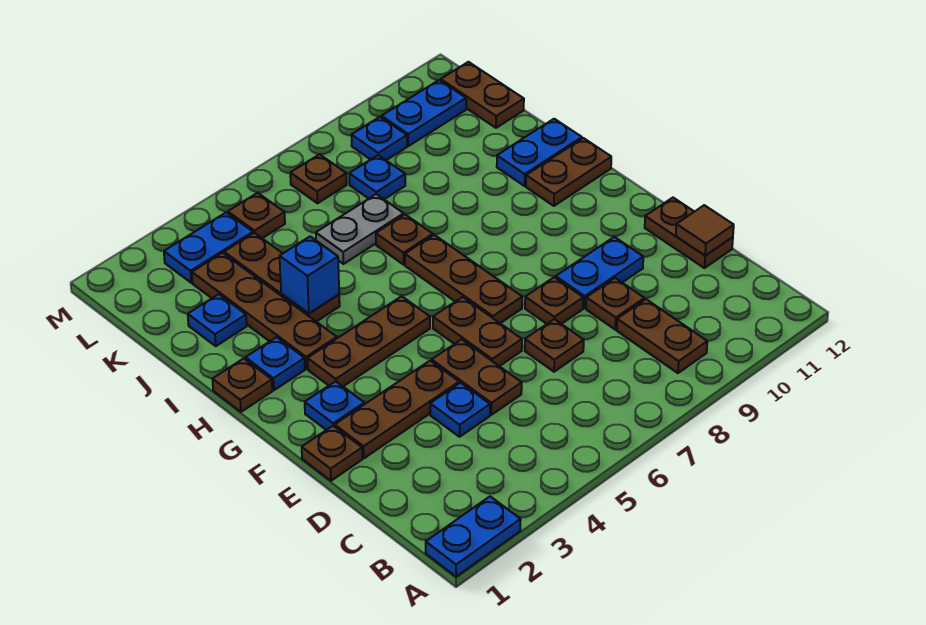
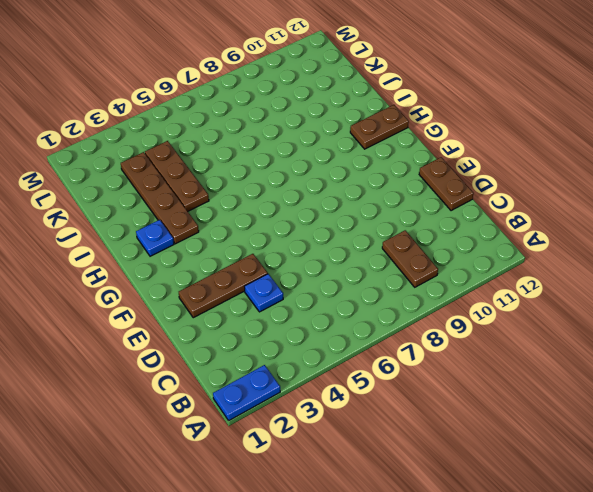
none -> brown 1x2 plate [432,339,522,415]
none -> brown 1x1 plate [525,319,584,372]
none -> brown 1x1 plate [586,278,644,329]
none -> brown 1x1 plate [302,426,362,481]

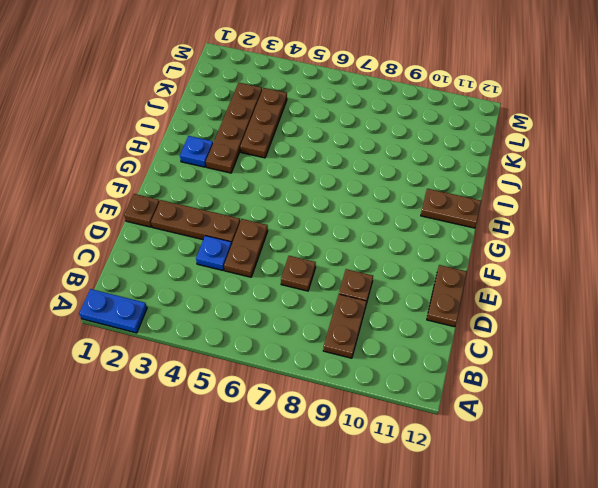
none -> brown 1x2 plate [433,297,522,366]
none -> brown 1x1 plate [525,277,583,324]
none -> blue 1x2 plate [556,237,643,308]
none -> blue 1x1 plate [305,381,364,430]

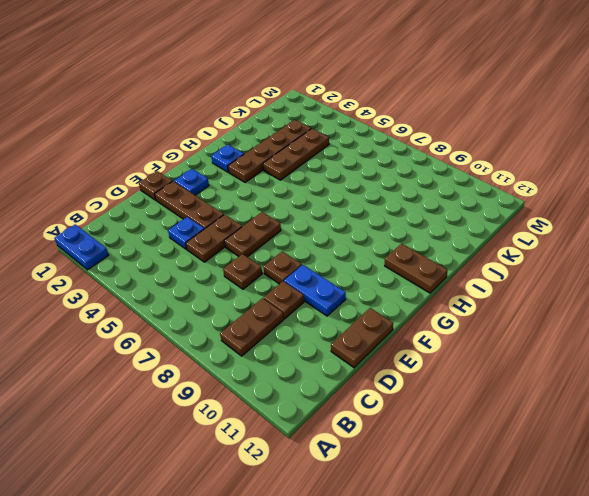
none -> brown 1x3 plate [405,235,522,323]
none -> brown 1x3 plate [307,296,430,386]
none -> brown 1x1 plate [212,359,272,412]
none -> brown 1x1 plate [376,215,433,265]

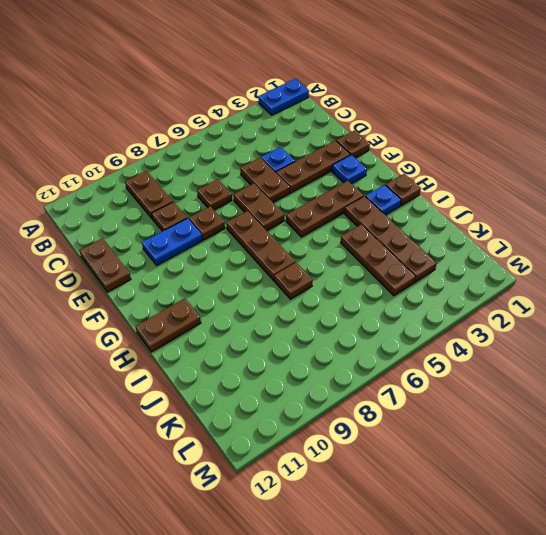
none -> blue 1x2 plate [497,119,582,186]
none -> blue 1x1 plate [188,294,247,346]
none -> grey 1x2 plate [316,194,404,264]
none -> blue 1x1 plate [349,155,405,199]

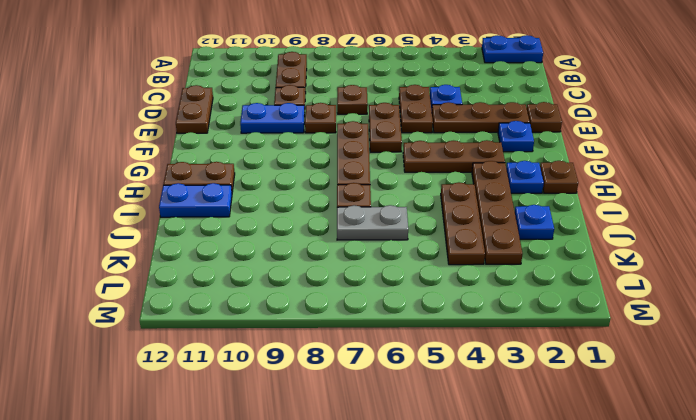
none -> blue 1x1 plate [349,155,405,199]
none -> brown 1x2 plate [441,62,524,128]
none -> blue 1x2 plate [164,212,253,283]
none -> brown 1x1 plate [228,193,285,238]

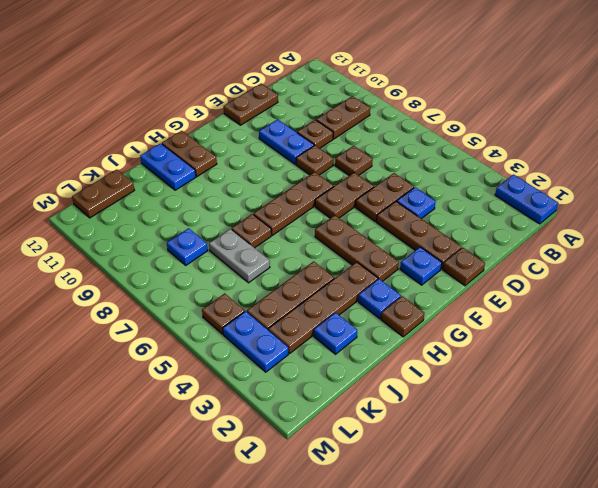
none -> brown 1x1 plate [290,154,347,203]
none -> blue 1x1 plate [351,117,407,160]
none -> blue 1x2 plate [382,80,466,146]
none -> brown 1x1 tile [676,205,734,256]

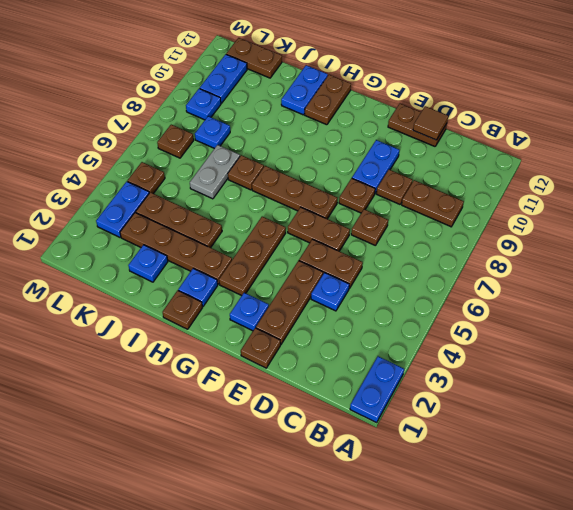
none -> blue 1x1 brick [280,237,339,314]

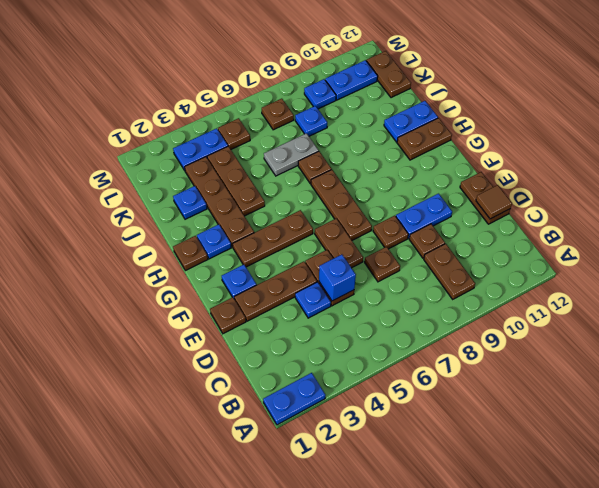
blue 1x1 brick [319,255,356,301] -> blue 1x1 brick moved to [280,237,339,314]

